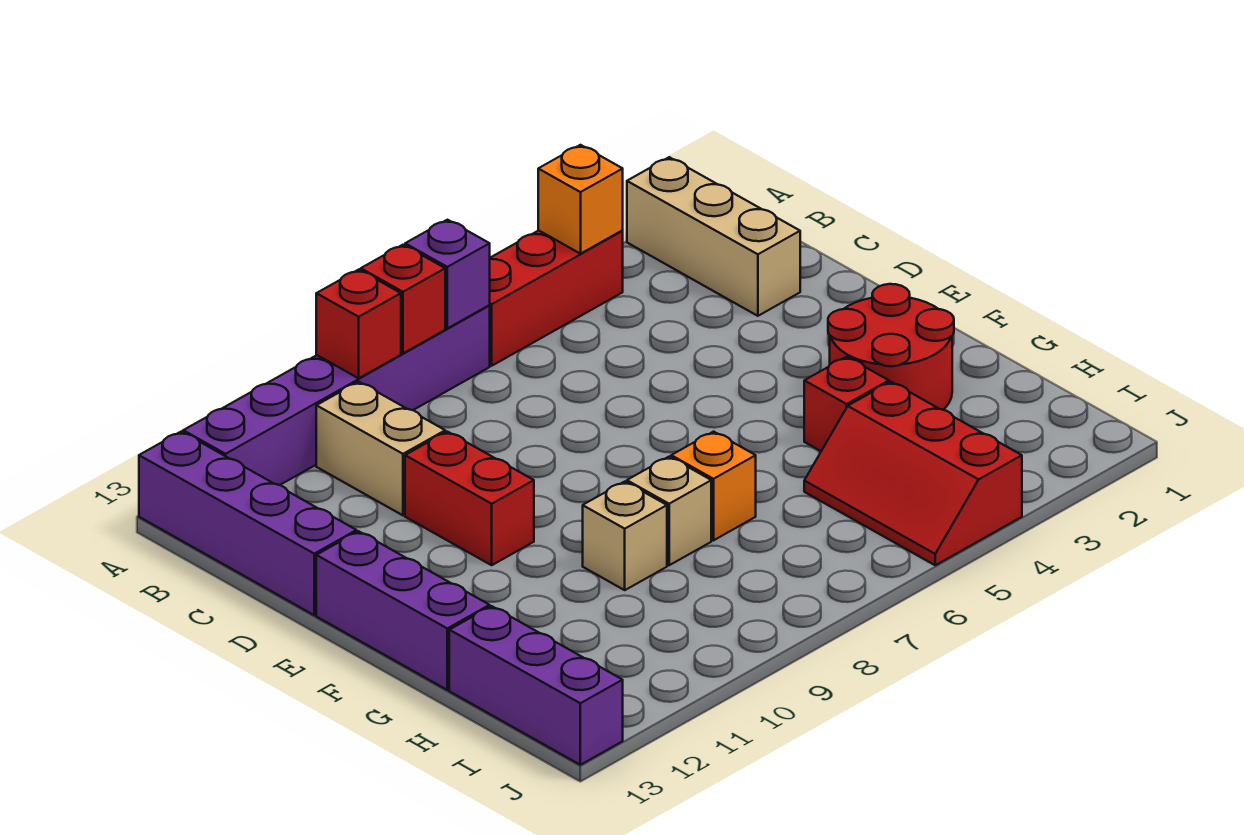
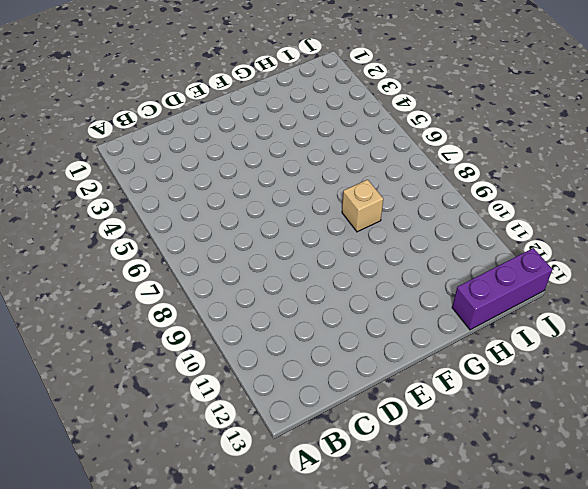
none -> tan 1x3 brick [627,157,800,316]
none -> red 1x3 brick [489,230,623,366]
none -> purple 1x6 brick [183,306,490,485]

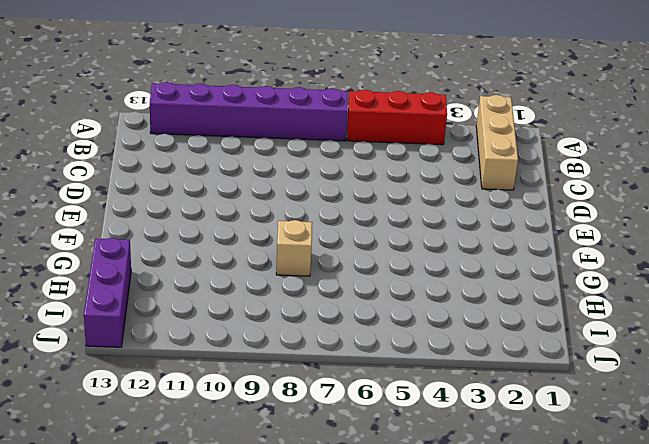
none -> purple 1x4 brick [139,432,357,615]
none -> tan 1x2 brick [316,382,445,515]
none -> red 1x2 brick [405,432,534,565]

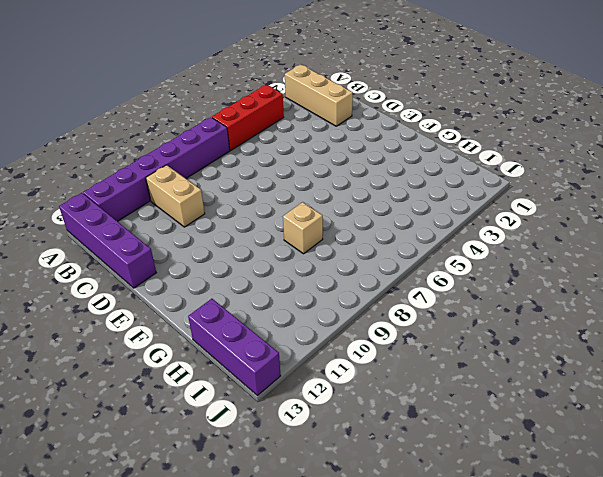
none -> red 1x2 brick [405,432,534,565]
none -> purple 1x3 brick [316,531,490,690]
none -> red 2x2 round brick [828,284,954,410]

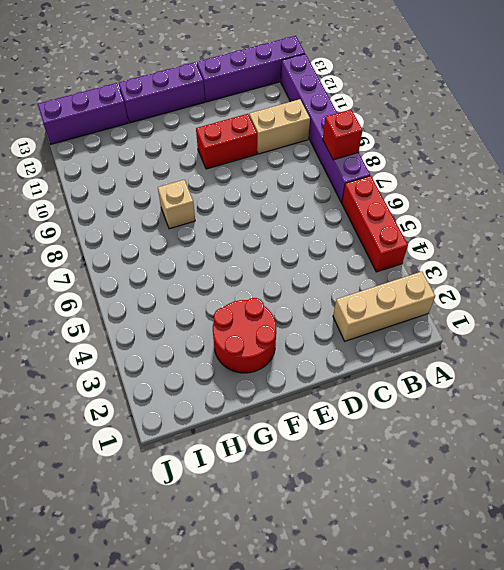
none -> red 1x1 brick [804,357,889,451]
none -> orange 1x1 brick [671,432,756,540]
none -> tan 1x1 brick [583,482,667,590]

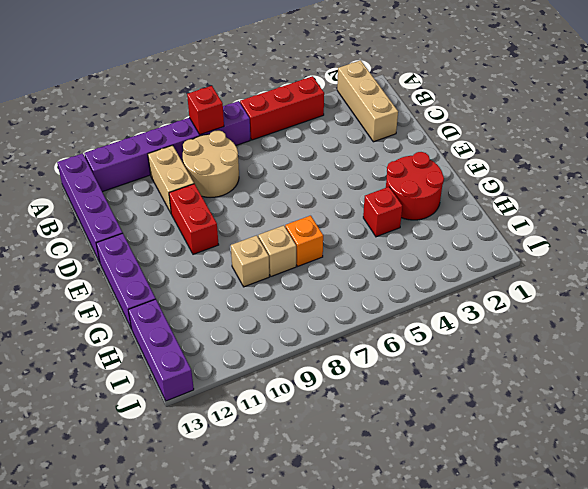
tan 2x2 round brick [183,130,239,197] -> none
none -> red 2x3 slope [804,382,1022,565]
none -> orange 1x1 brick [538,145,623,254]
none -> purple 1x1 brick [405,220,490,328]

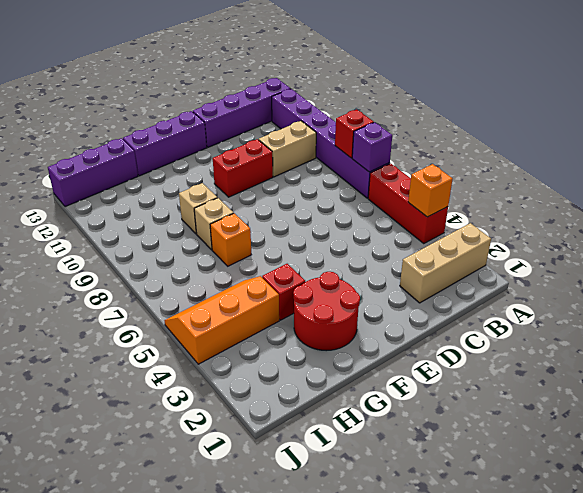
orange 2x3 slope [164,276,279,364] -> red 2x3 slope [804,382,1022,565]
none -> red 1x1 brick [316,270,401,378]

